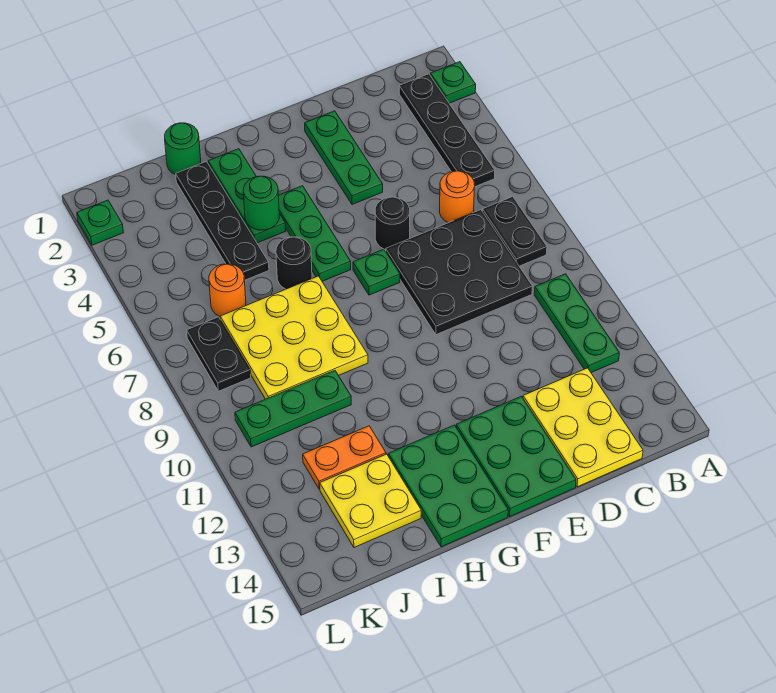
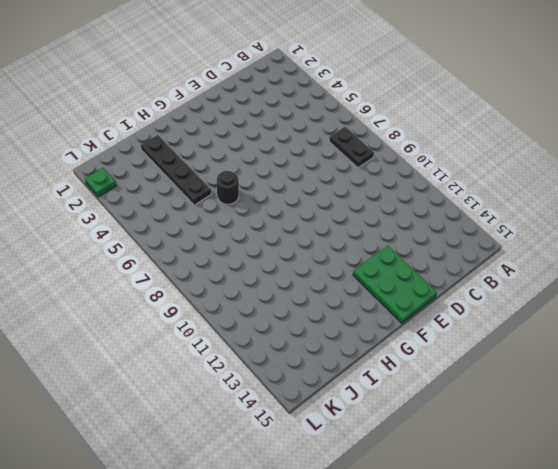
none -> green 1x1 plate [430,62,476,103]
none -> black 1x4 plate [399,74,495,187]
none -> green 1x3 plate [534,274,619,373]

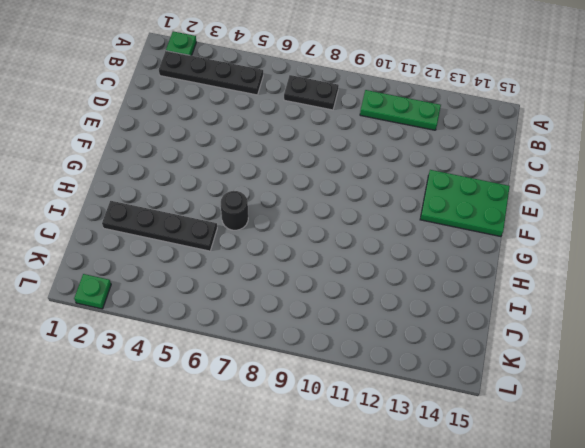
none -> orange 1x1 round brick [440,171,475,223]
none -> black 3x3 plate [386,210,532,334]
none -> yellow 2x3 plate [523,368,643,487]

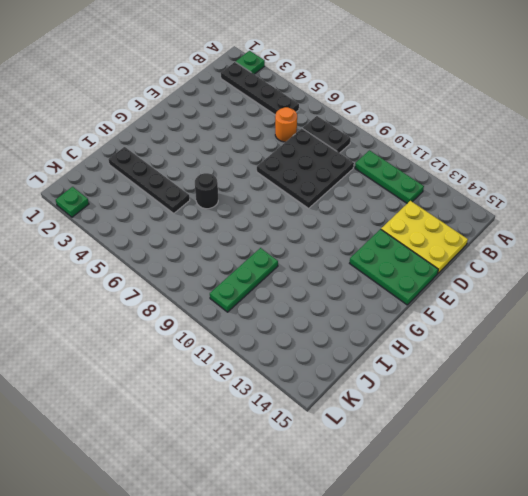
none -> green 1x3 plate [305,111,383,205]
none -> black 1x1 round brick [375,197,410,250]
none -> green 1x1 plate [353,249,400,295]

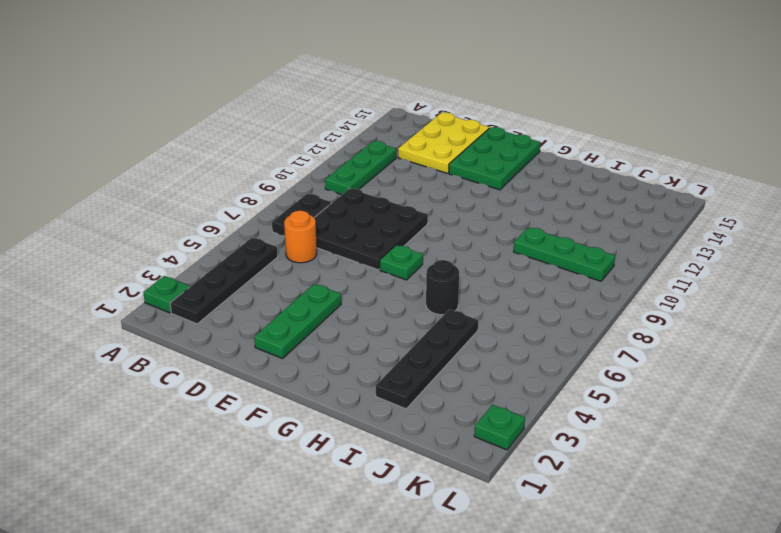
none -> black 1x1 round brick [375,197,410,250]
none -> green 1x3 plate [278,186,351,281]
none -> green 2x3 plate [388,425,508,547]

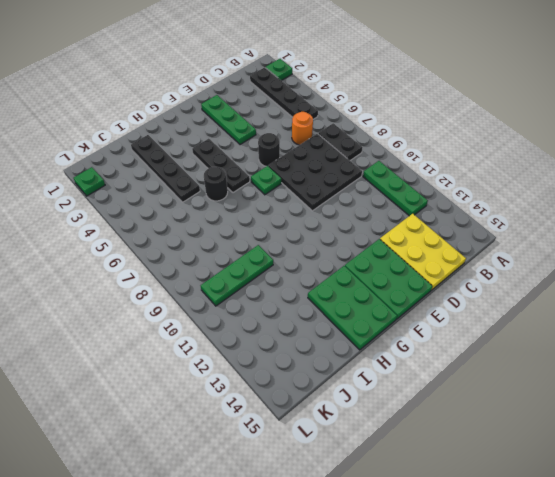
black 1x3 plate [192,139,250,193] -> green 1x3 plate [278,186,351,281]
none -> green 1x3 plate [208,149,286,243]
none -> yellow 3x3 plate [220,276,368,399]
none -> green 1x1 round brick [165,123,201,175]

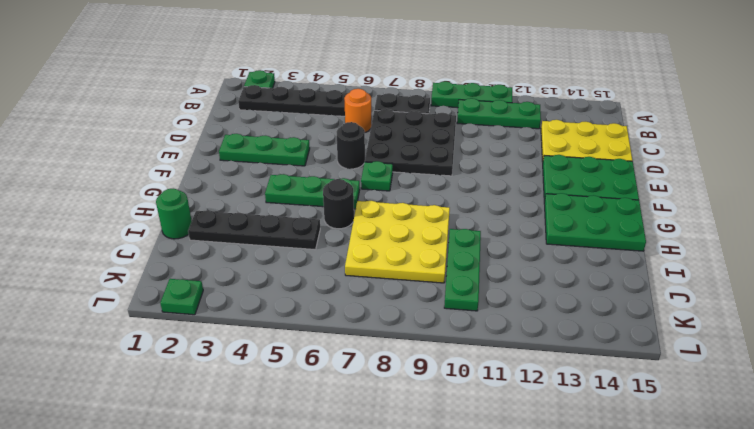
green 1x3 plate [431,81,512,108] -> green 1x3 plate moved to [208,149,286,243]
none -> orange 1x2 plate [303,426,386,489]
none -> yellow 2x2 plate [320,454,421,548]
none -> orange 1x1 round brick [209,264,246,316]

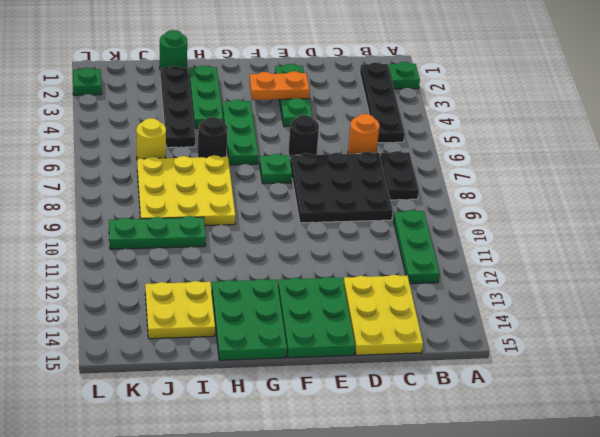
orange 1x2 plate [249,71,310,100] -> orange 1x2 plate moved to [303,426,386,489]
yellow 1x1 round brick [136,118,166,159] -> orange 1x1 round brick [209,264,246,316]
none -> black 1x2 plate [187,317,251,391]
none -> green 1x1 round brick [243,176,279,230]

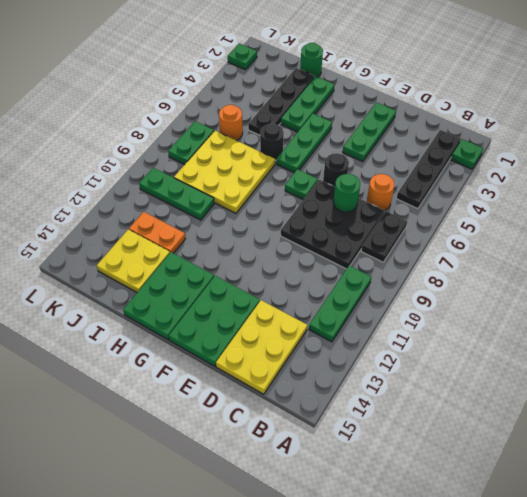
green 1x1 round brick [333,174,360,212] -> green 1x1 round brick moved to [243,176,279,230]
green 1x2 plate [168,121,214,165] -> black 1x2 plate [187,317,251,391]

